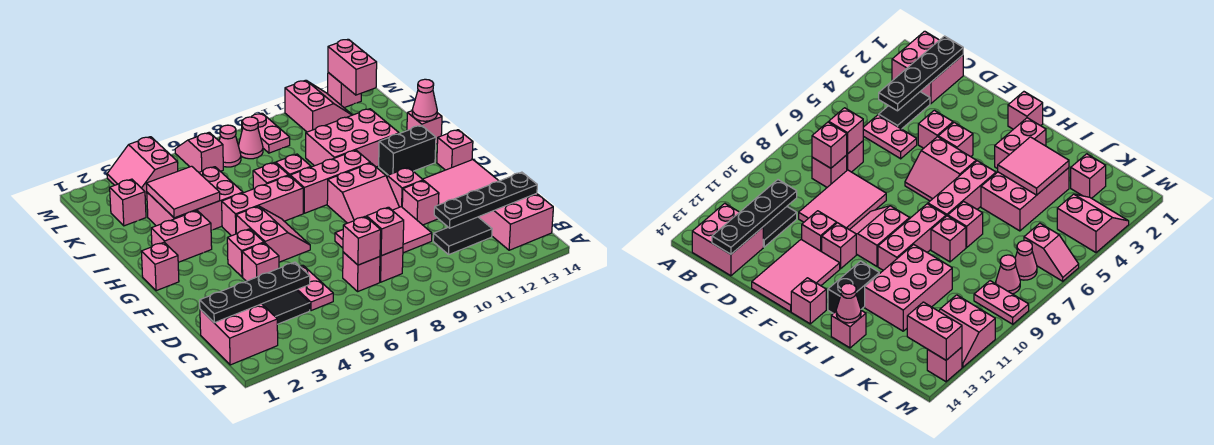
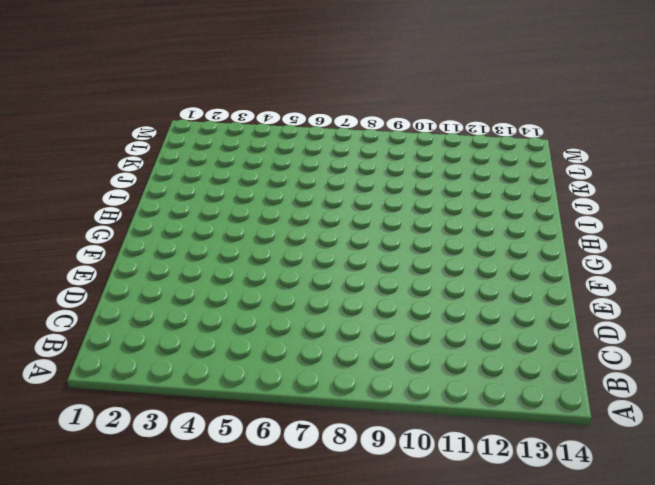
none -> pink 2x2 brick [200,304,278,365]
none -> pink 2x2 brick [479,193,553,250]
none -> black 1x2 tile [262,290,310,324]
none -> pink 1x2 plate [297,265,333,311]

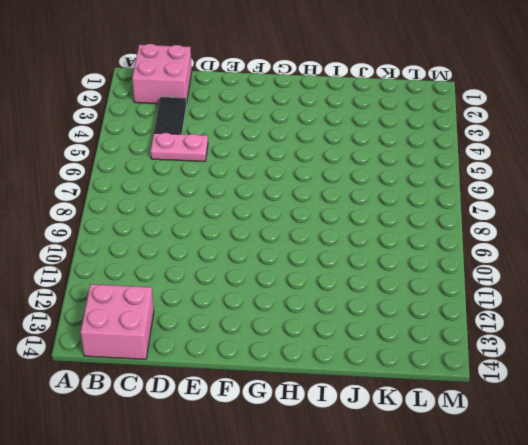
none -> pink 1x1 brick [343,252,380,291]
none -> pink 1x1 brick [380,247,403,282]
none -> black 1x2 tile [433,217,492,255]
none -> pink 2x3 tile [335,207,432,253]

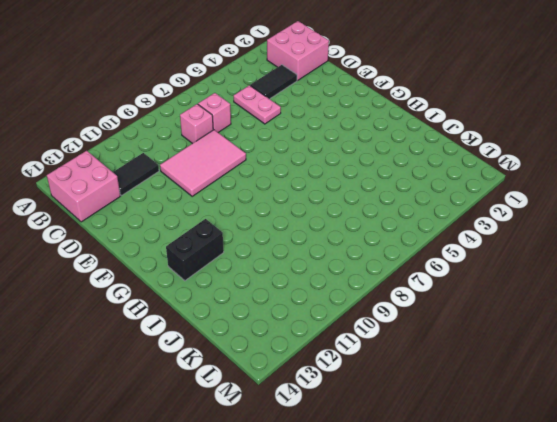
none -> pink 1x1 brick [242,243,279,281]
none -> pink 1x1 brick [402,180,439,225]
none -> pink 2x3 tile [423,160,499,205]
none -> pink 1x1 brick [227,229,264,277]

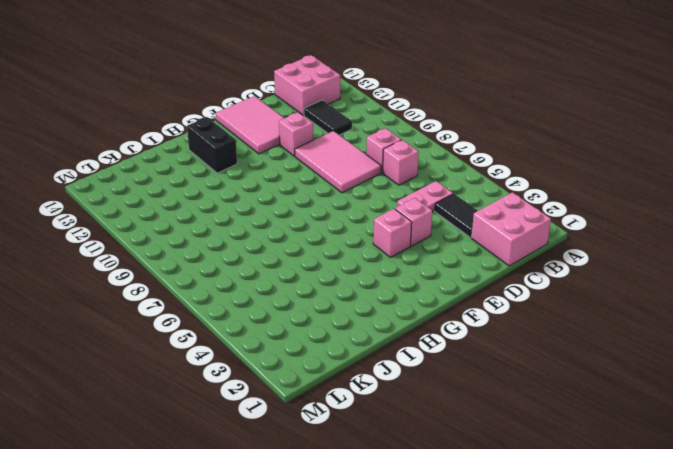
none -> pink 2x2 slope [236,206,310,262]
none -> pink 2x2 slope [327,163,399,223]
none -> pink 1x1 brick [387,167,423,207]
none -> pink 1x1 brick [141,242,179,291]

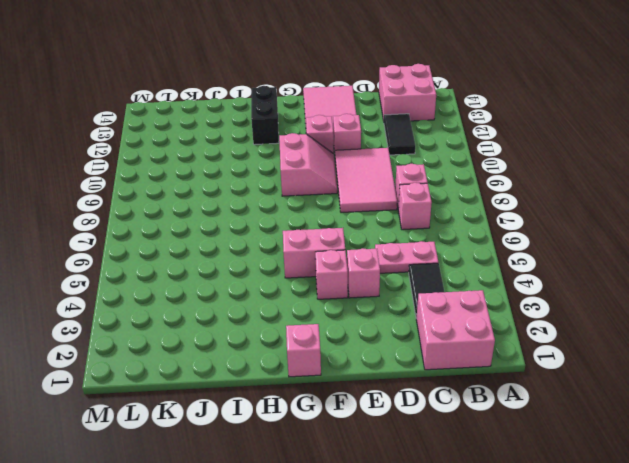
none -> pink 1x1 brick [437,130,473,170]
none -> pink 1x2 brick [151,211,212,262]
none -> pink 1x3 brick [222,176,303,236]
none -> pink 1x3 brick [290,150,370,213]

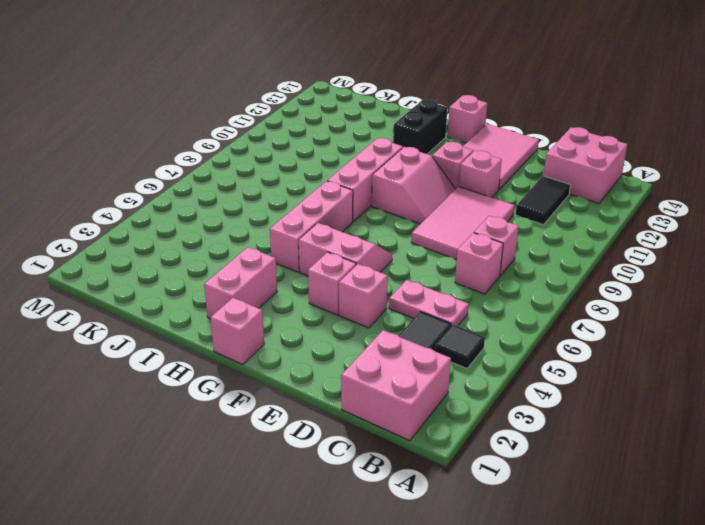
black 1x1 tile [435,325,485,368] -> none
none -> pink 2x3 brick [147,167,243,230]
none -> pink 1x1 brick [253,163,288,189]
none -> pink 1x1 brick [276,154,311,176]
none -> pink 2x3 brick [306,109,399,167]

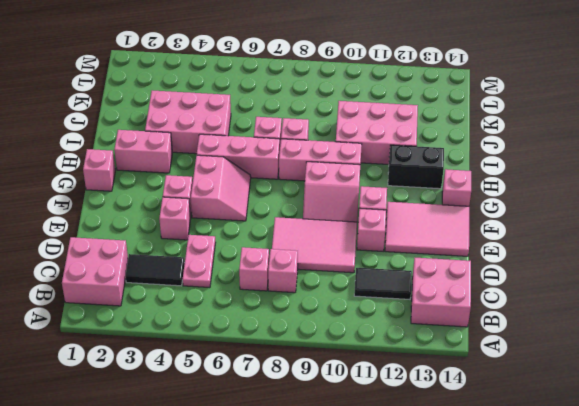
none -> pink 1x1 brick [407,111,442,144]
none -> pink 1x1 brick [110,179,146,226]
none -> pink 2x2 slope [107,137,178,199]
none -> pink 1x2 slope [175,132,223,172]

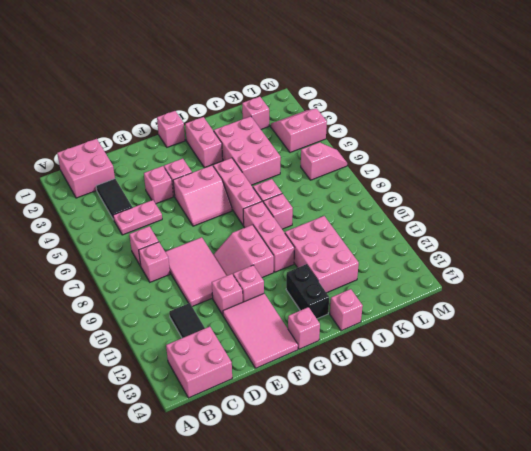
none -> pink 1x1 cone [219,125,241,167]
none -> pink 1x1 cone [238,117,263,159]
none -> pink 1x2 plate [242,113,290,153]
none -> pink 2x2 slope [285,80,352,132]

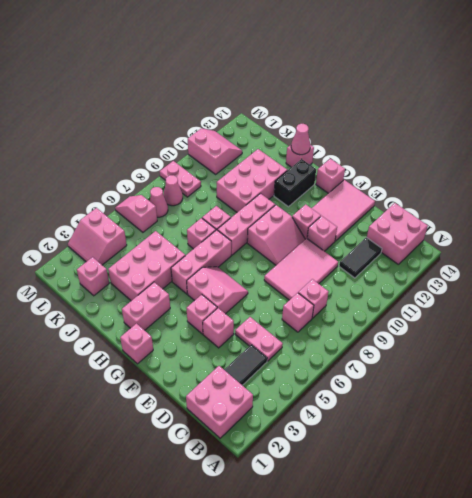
none -> pink 1x1 brick [328,73,361,108]
none -> black 1x4 plate [200,262,310,323]
none -> pink 1x1 brick [343,216,381,265]
none -> pink 1x1 brick [367,207,404,256]

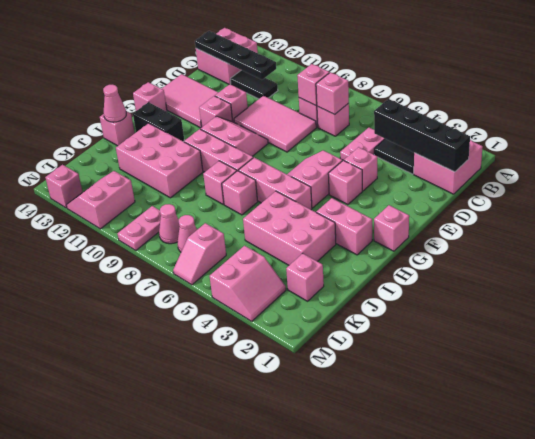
black 1x4 brick [374,99,470,172] -> black 1x4 plate [200,262,310,323]
none -> pink 2x2 tile [146,166,220,218]
none -> pink 1x2 brick [328,39,377,95]

